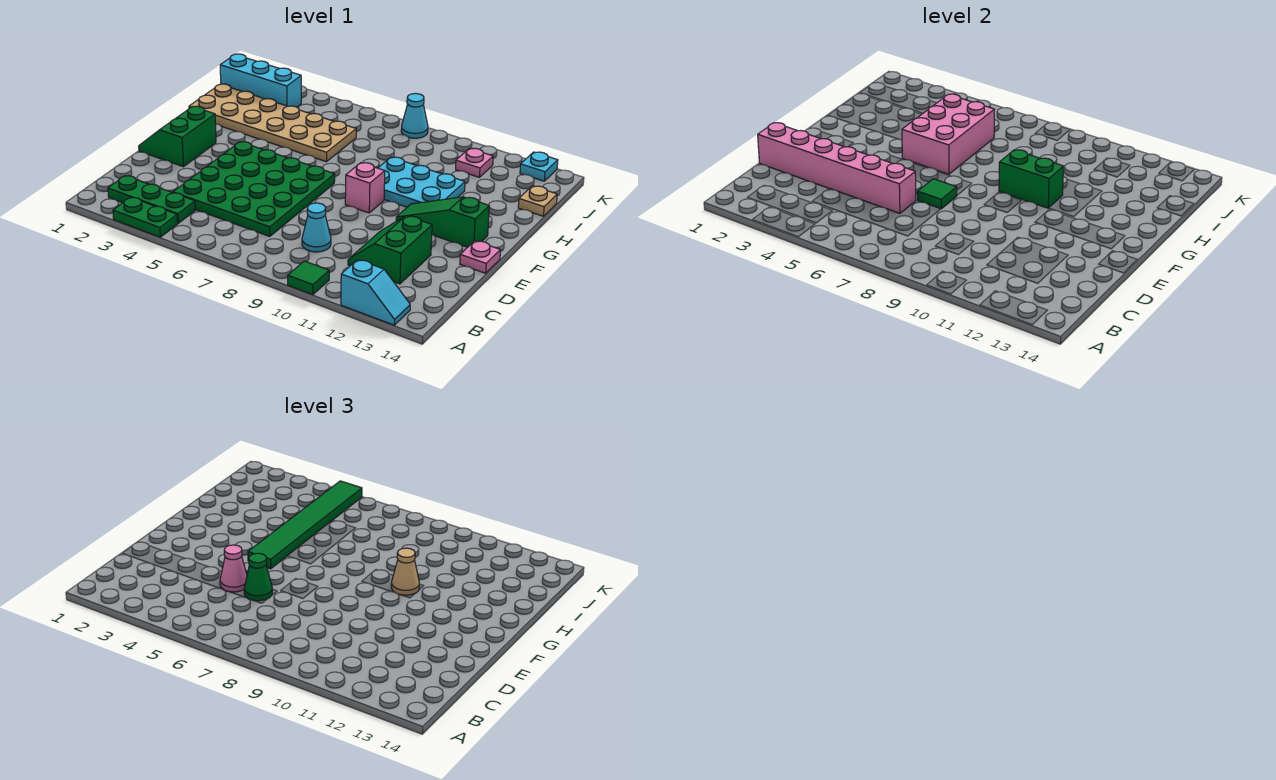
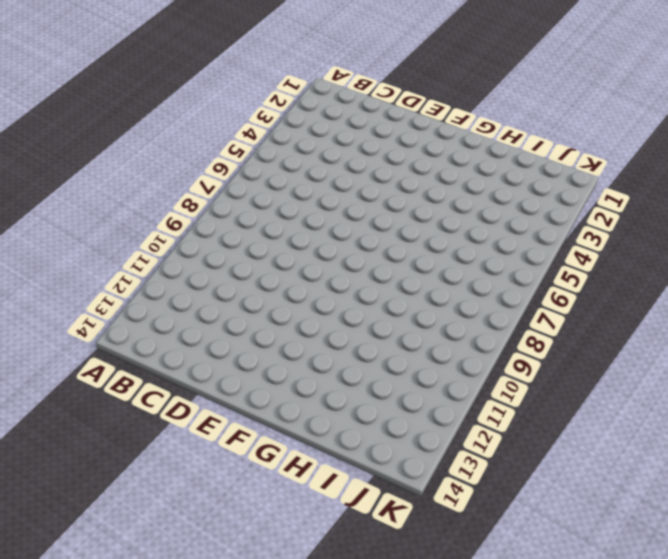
none -> green 1x2 plate [113,197,178,237]
none -> green 1x1 tile [288,261,329,295]
none -> cyan 1x2 slope [341,260,410,325]

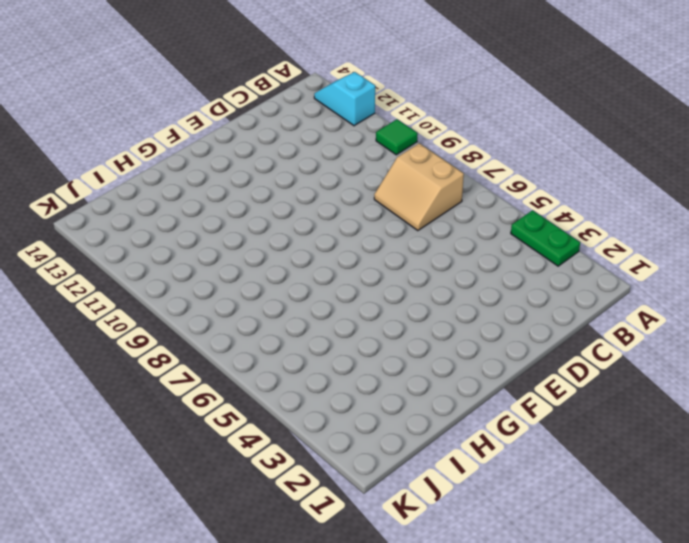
tan 2x2 slope [374,143,464,231] -> green 4x4 plate [173,142,335,237]
none -> green 1x3 plate [108,176,195,223]
none -> cyan 1x1 cone [302,203,331,252]
none -> green 2x2 slope [348,216,432,284]

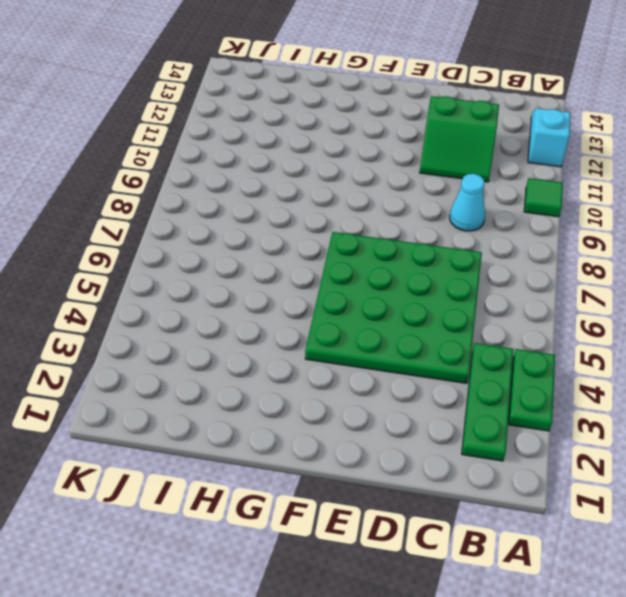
none -> green 2x2 slope [139,106,216,167]
none -> pink 1x1 plate [460,241,500,273]
none -> pink 1x1 brick [345,163,385,213]

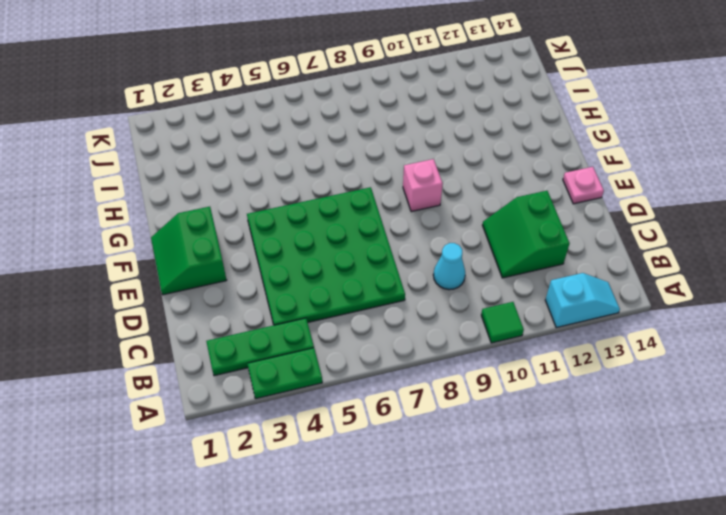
none -> green 1x3 slope [396,197,489,247]
none -> cyan 2x3 plate [378,157,465,207]
none -> tan 2x6 plate [189,84,356,162]

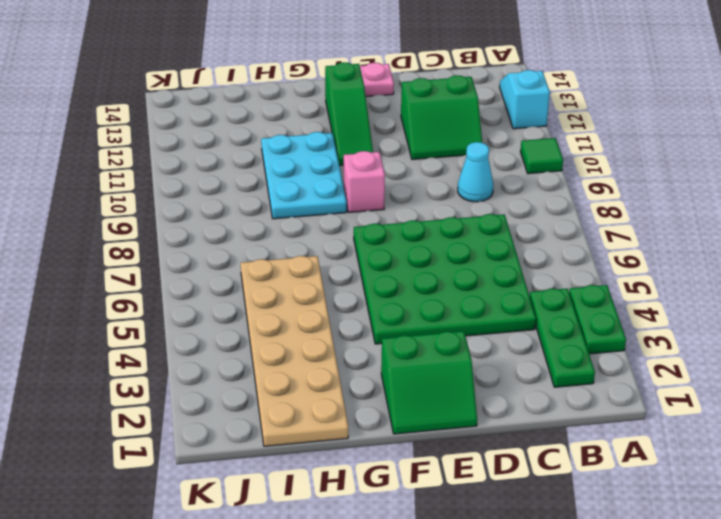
none -> tan 1x1 plate [518,186,557,216]
none -> cyan 1x3 brick [220,54,301,107]
none -> pink 1x1 plate [456,148,493,177]

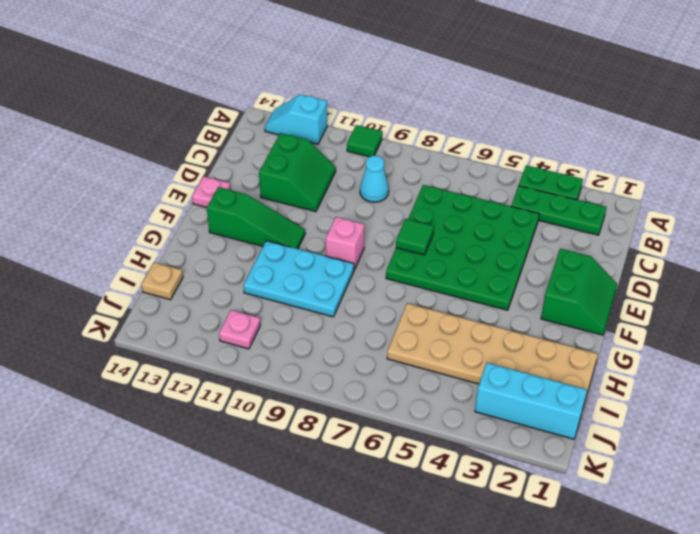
none -> cyan 1x1 cone [401,93,428,138]
none -> cyan 1x1 plate [520,152,558,181]
none -> pink 1x6 brick [758,123,916,213]

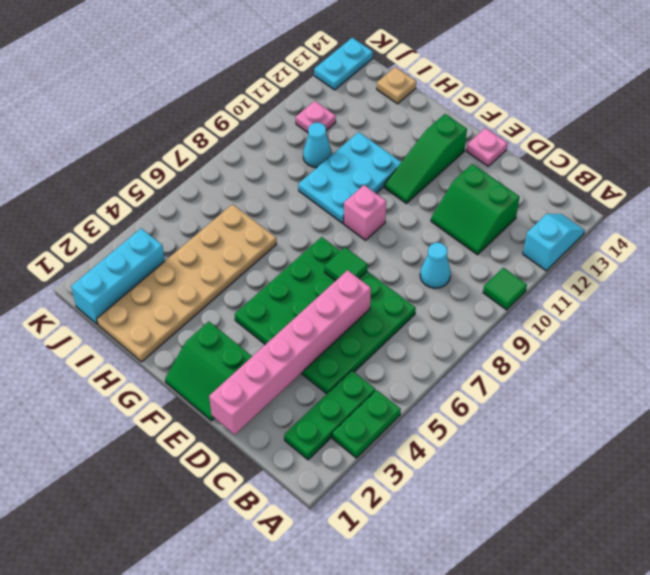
cyan 1x1 cone [303,123,332,168] -> cyan 1x1 cone moved to [401,93,428,138]
cyan 1x2 plate [314,38,373,90] -> cyan 1x1 plate [520,152,558,181]
none -> pink 2x3 brick [902,94,995,174]
none -> green 1x2 brick [999,150,1064,208]
none -> pink 1x1 cone [220,545,247,592]

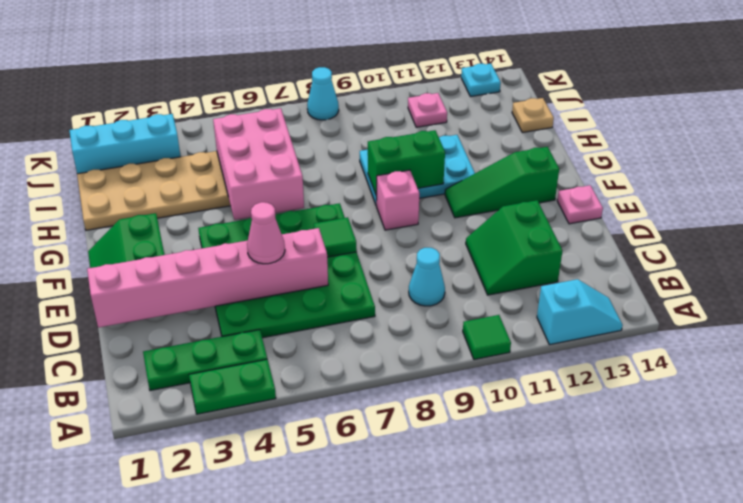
none -> green 1x1 cone [244,553,272,601]
none -> green 1x6 tile [248,481,362,569]
none -> tan 1x1 cone [391,548,419,595]

